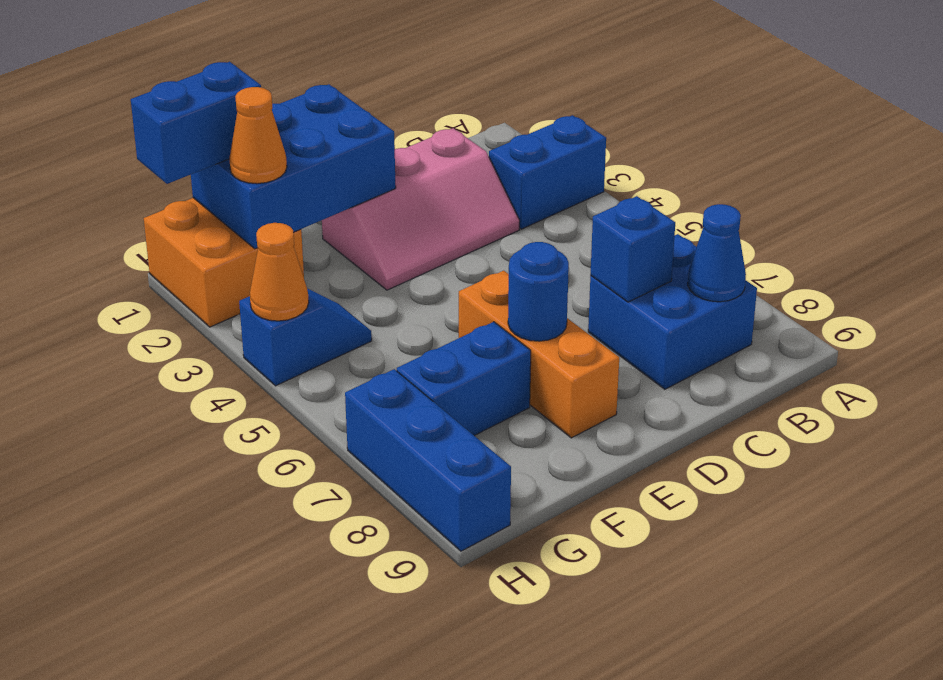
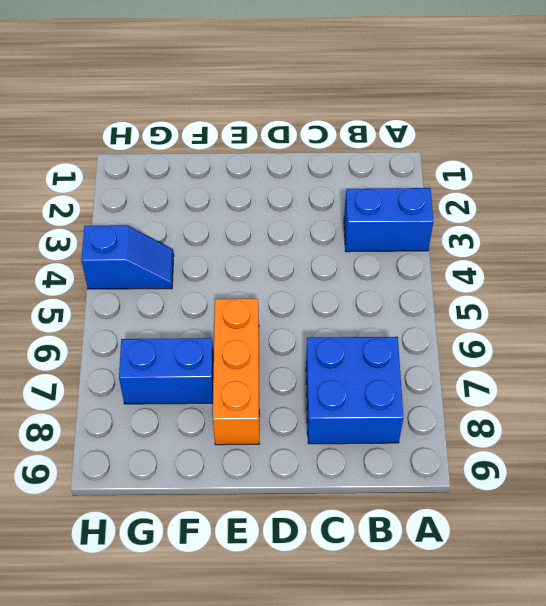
none -> pink 2x3 slope [322,128,520,290]
none -> orange 2x2 brick [144,198,304,327]
none -> blue 1x3 brick [345,369,511,551]

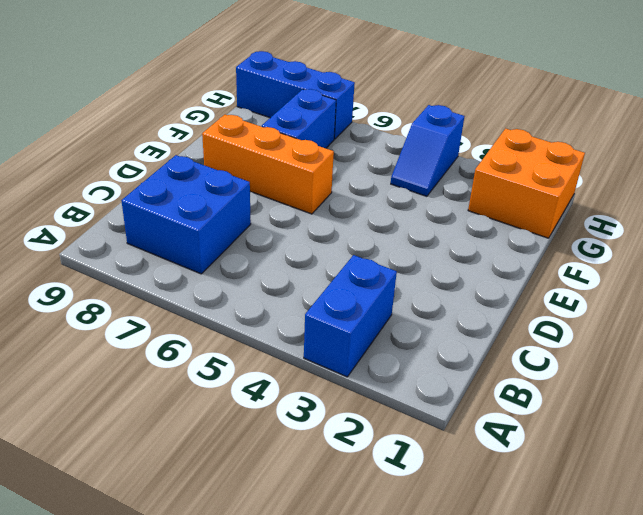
none -> pink 2x3 slope [322,128,520,290]
none -> blue 1x1 cone [688,204,746,302]
none -> blue 1x1 brick [590,196,675,302]

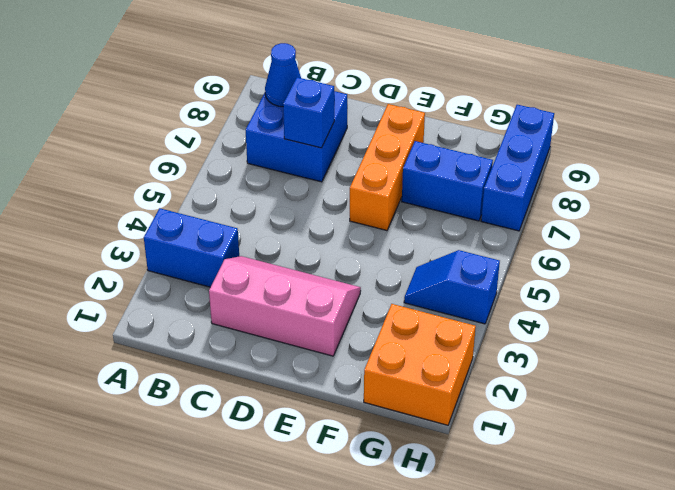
none -> blue 2x3 brick [191,84,396,249]
none -> blue 1x1 round brick [508,242,569,341]
none -> orange 1x1 cone [250,223,309,321]

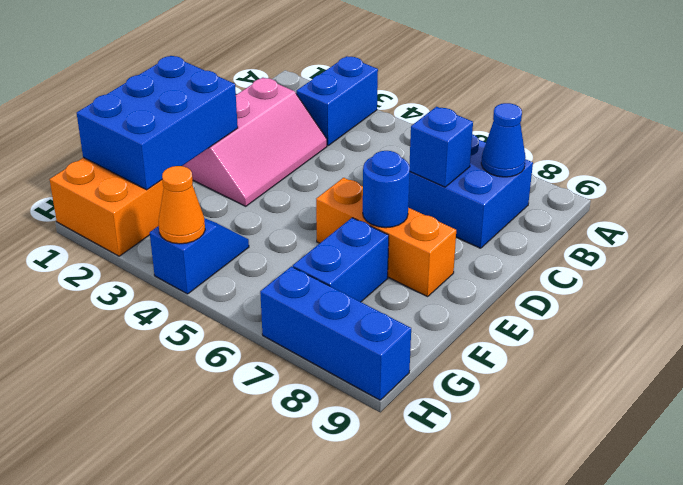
none -> blue 1x2 brick [131,62,261,184]
none -> orange 1x1 cone [229,87,287,184]

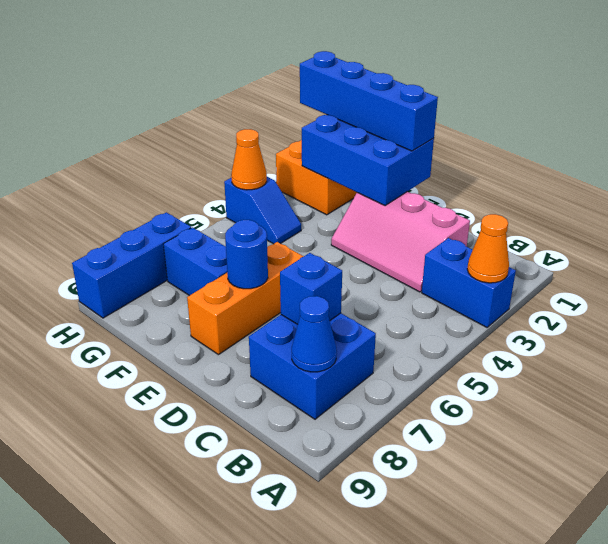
orange 1x1 cone [467,214,509,283] -> orange 1x1 cone moved to [229,87,287,184]
blue 1x4 brick [300,51,438,151] -> blue 1x2 brick [131,62,261,184]

